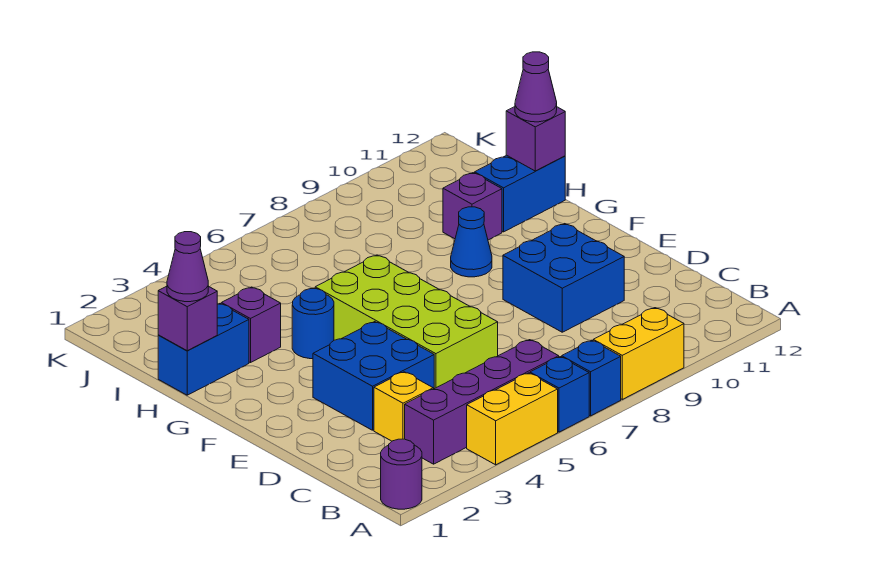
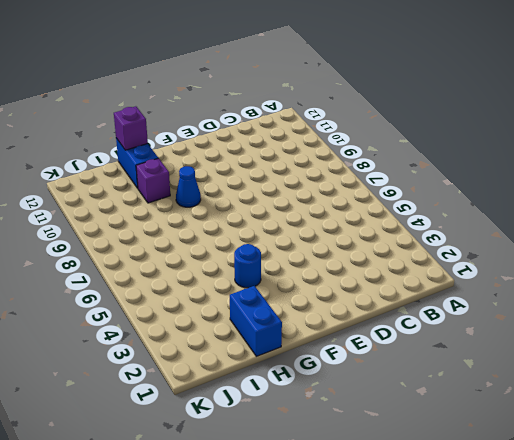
none -> purple 1x1 round brick [381,439,422,509]
none -> yellow 1x2 brick [467,373,558,465]
none -> blue 1x1 brick [530,357,589,432]

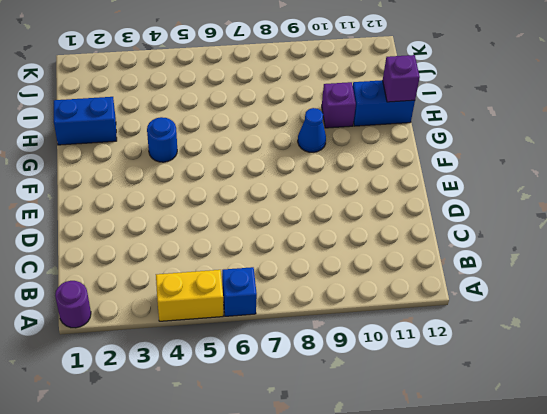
none -> blue 1x1 brick [562,340,621,416]
none -> yellow 1x2 brick [593,308,684,399]
none -> purple 1x4 brick [405,340,559,464]

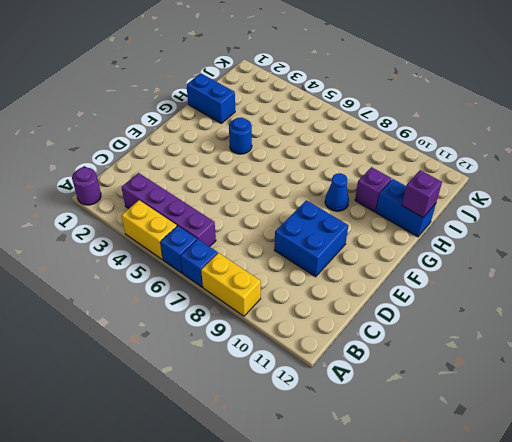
none -> yellow 1x1 brick [374,372,433,441]
none -> blue 2x2 brick [313,322,434,430]
none -> lime 2x4 brick [315,255,498,389]

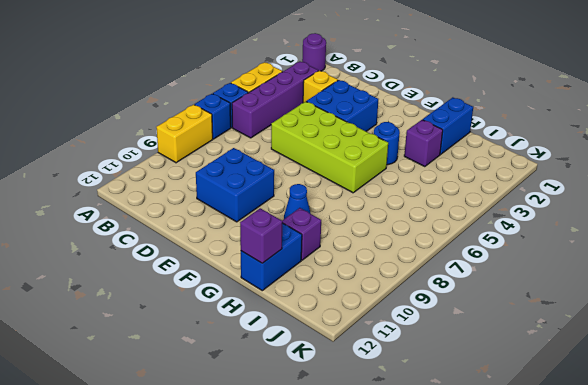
none -> purple 1x1 brick [158,286,217,351]
none -> purple 1x1 cone [167,232,208,302]
none -> purple 1x1 cone [515,52,557,122]

